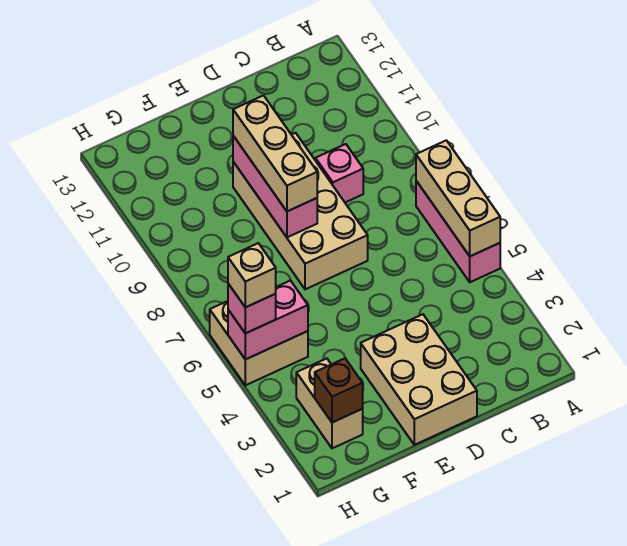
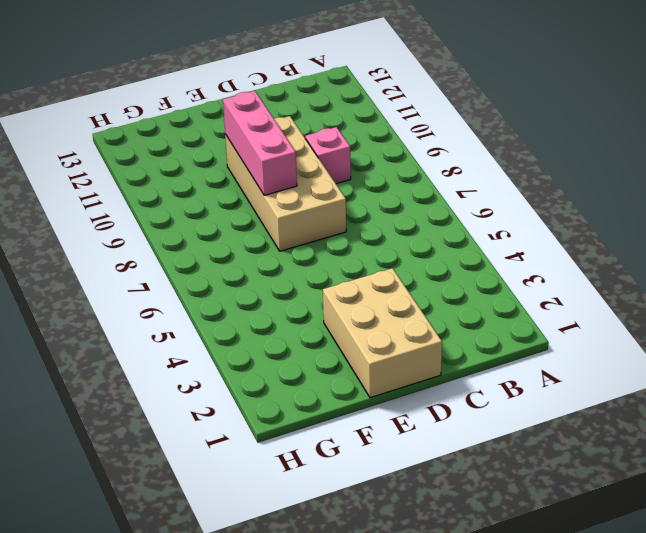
none -> pink 1x3 brick [416,181,500,282]
none -> tan 1x2 brick [296,358,363,448]
none -> tan 2x2 brick [210,286,308,385]

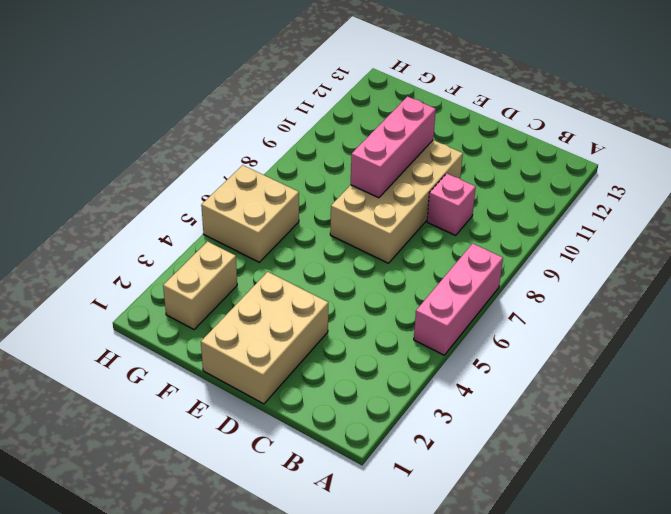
none -> tan 1x3 brick [416,140,500,256]
none -> brown 1x1 brick [315,358,363,422]
none -> pink 1x2 brick [228,280,308,359]

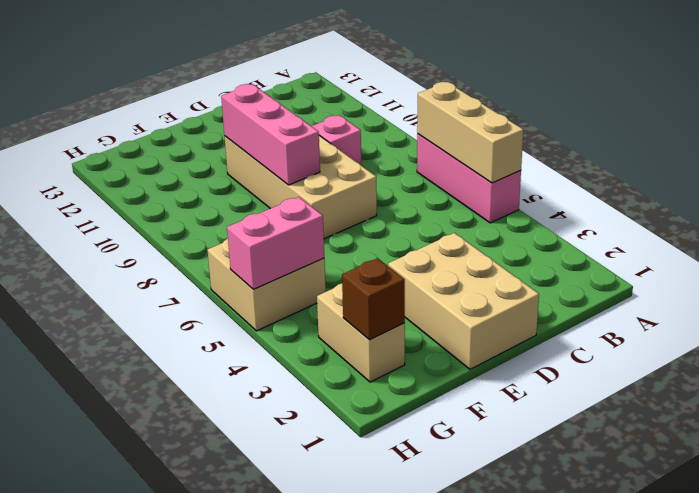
none -> tan 1x3 brick [233,95,317,211]
none -> pink 1x1 brick [228,284,276,333]
none -> tan 1x1 brick [228,243,276,307]

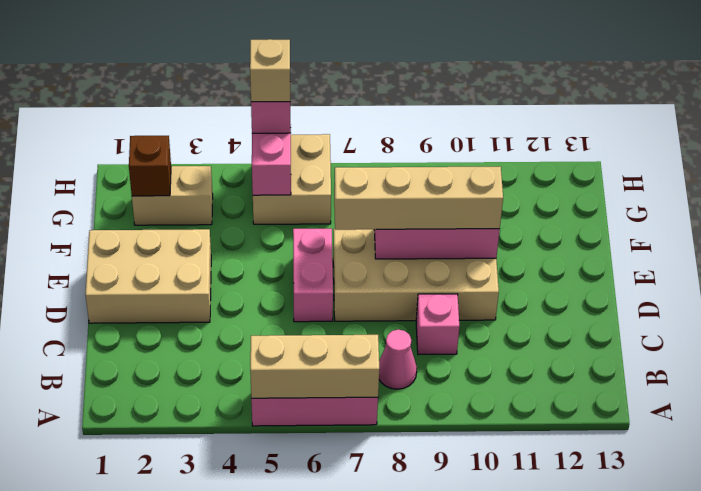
pink 1x1 cone [379,329,417,389] -> none
pink 1x2 brick [293,229,333,322] -> none
tan 1x4 brick [334,167,503,230] -> tan 1x3 brick [233,95,317,211]

